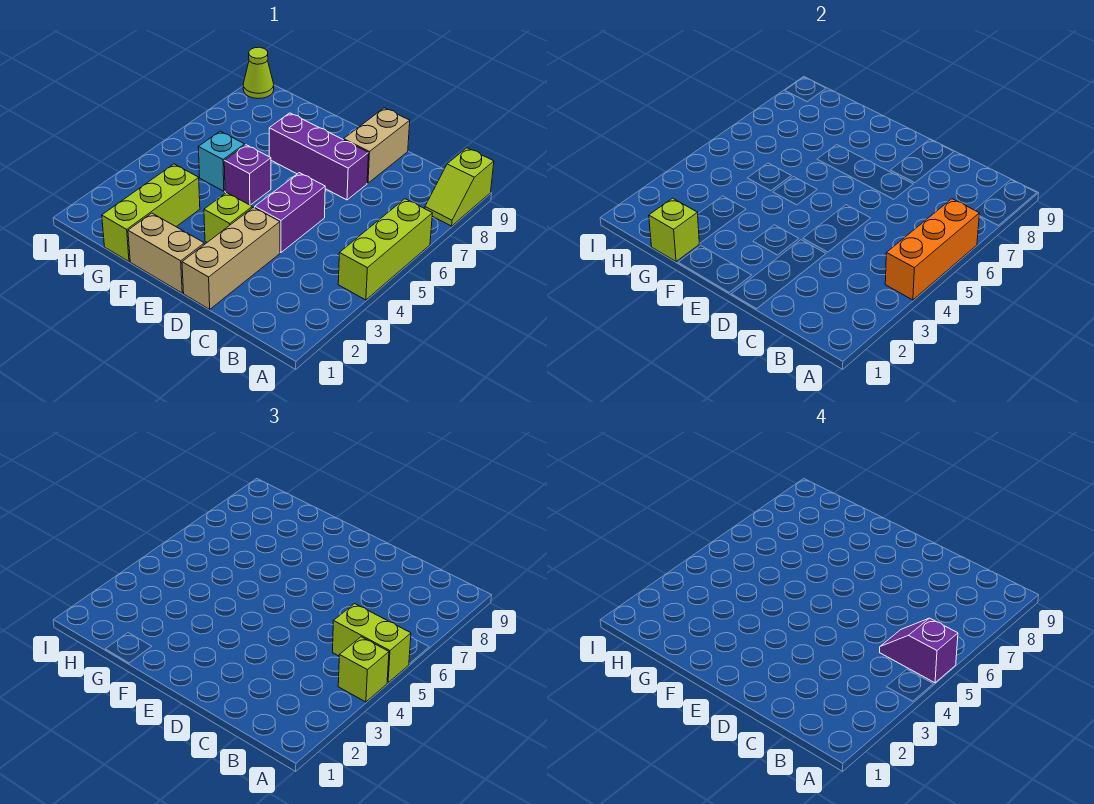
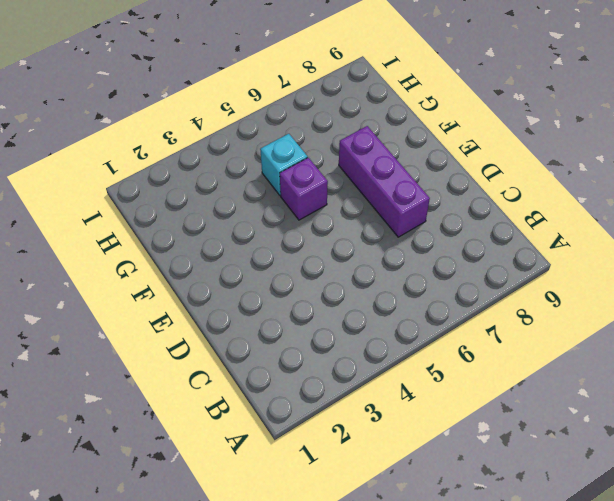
none -> lime 1x3 brick [338,199,432,300]
none -> lime 1x2 slope [425,148,494,226]
none -> tan 1x3 brick [182,207,280,309]

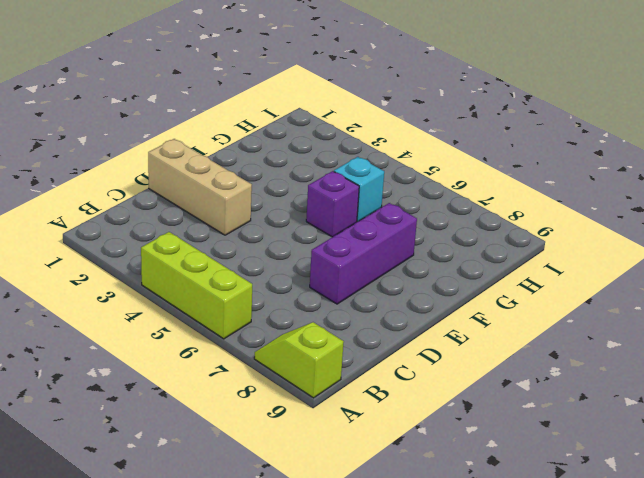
none -> purple 1x2 brick [255,173,325,253]
none -> tan 1x2 brick [344,108,410,183]
none -> tan 1x2 brick [128,213,204,293]

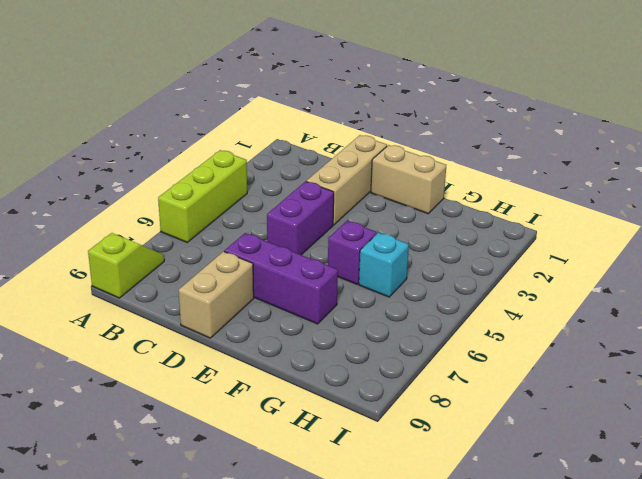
none -> lime 1x1 brick [204,193,252,242]
none -> lime 1x3 brick [102,164,200,261]
none -> lime 1x1 cone [243,47,274,99]

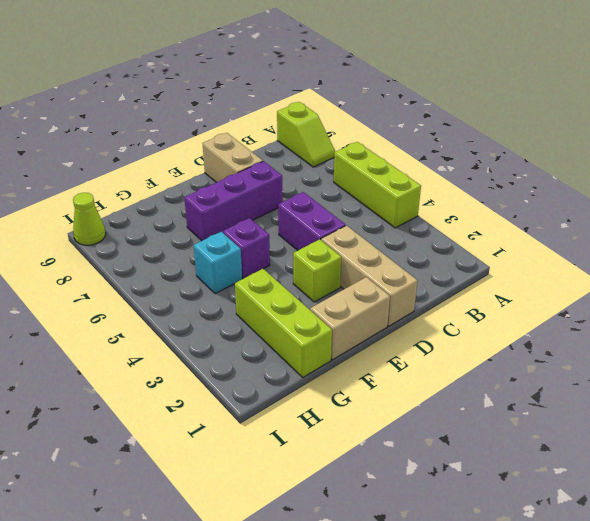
none -> orange 1x3 brick [885,199,979,300]
none -> lime 1x1 brick [649,198,699,261]
none -> lime 1x1 brick [338,637,389,702]

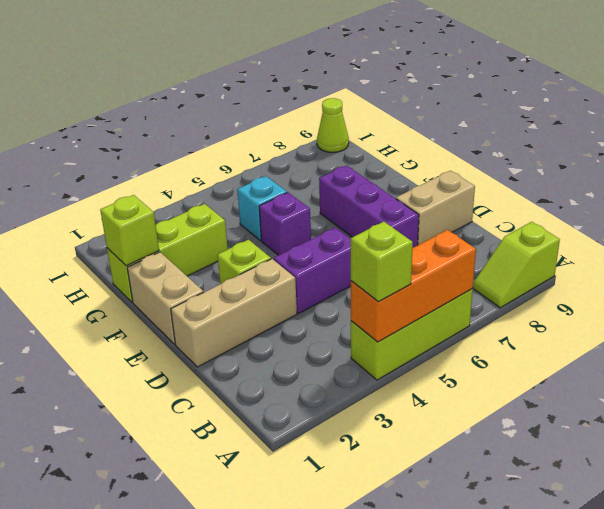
none -> lime 1x2 brick [333,604,411,683]
none -> purple 1x2 slope [880,618,958,683]

